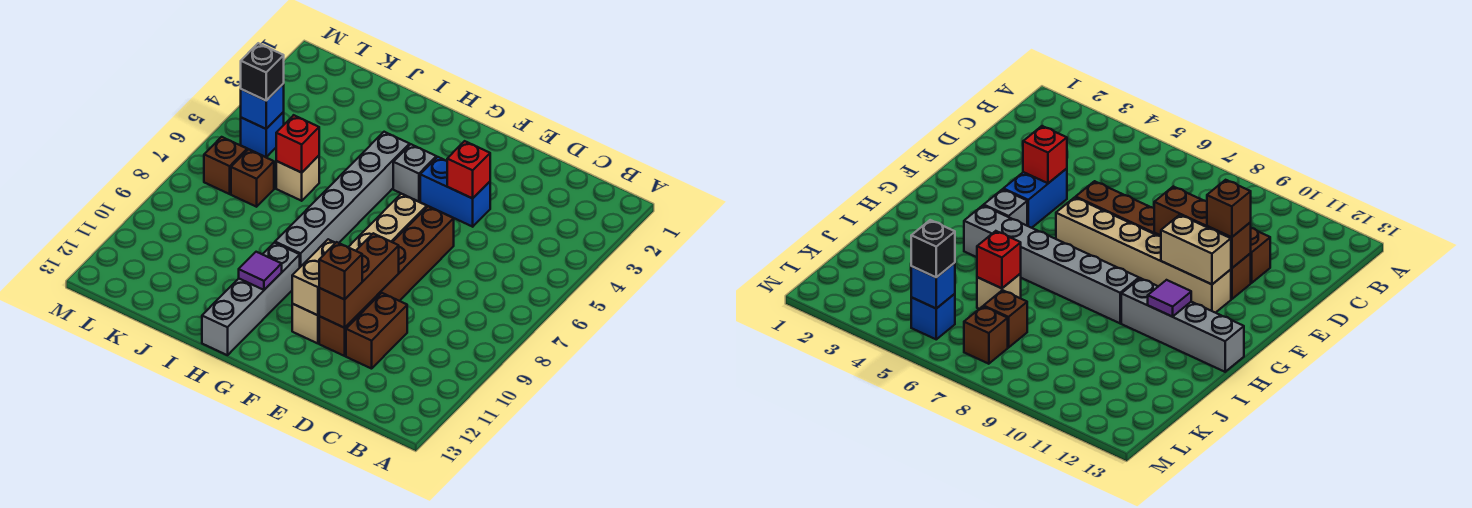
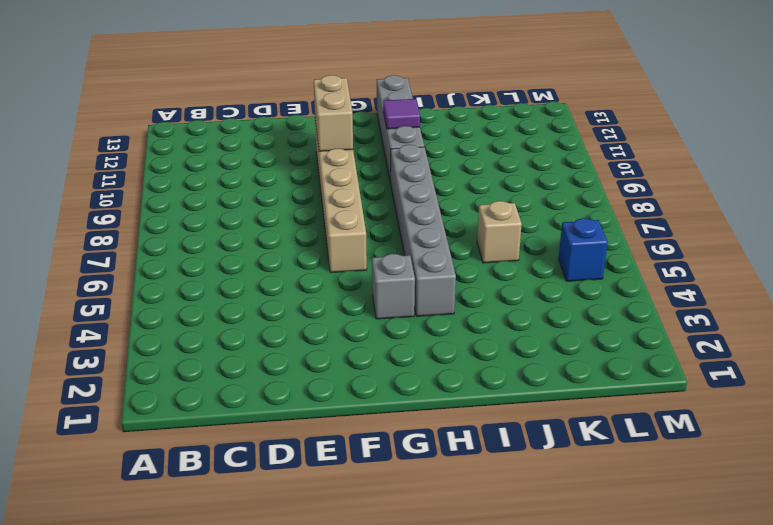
none -> brown 1x2 brick [346,293,407,369]
none -> blue 1x2 brick [420,157,490,227]
none -> brown 1x6 brick [319,206,454,356]

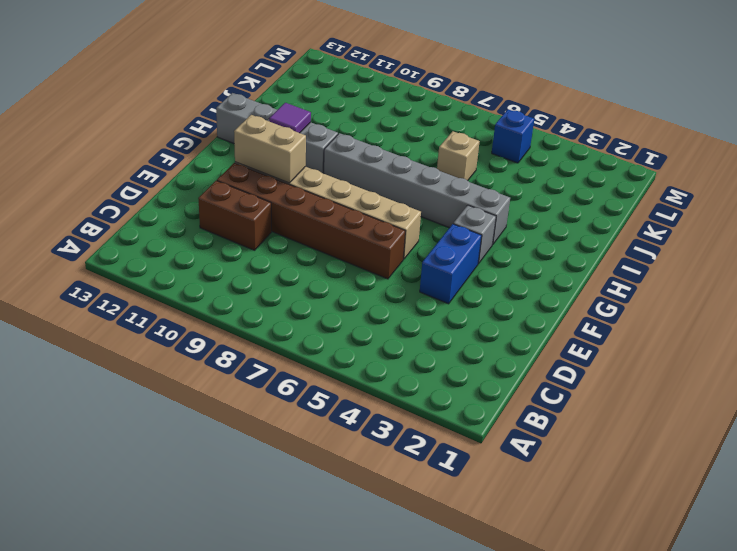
none -> brown 1x1 brick [231,149,274,207]
none -> brown 1x1 brick [204,137,247,194]
none -> red 1x1 brick [447,141,490,198]

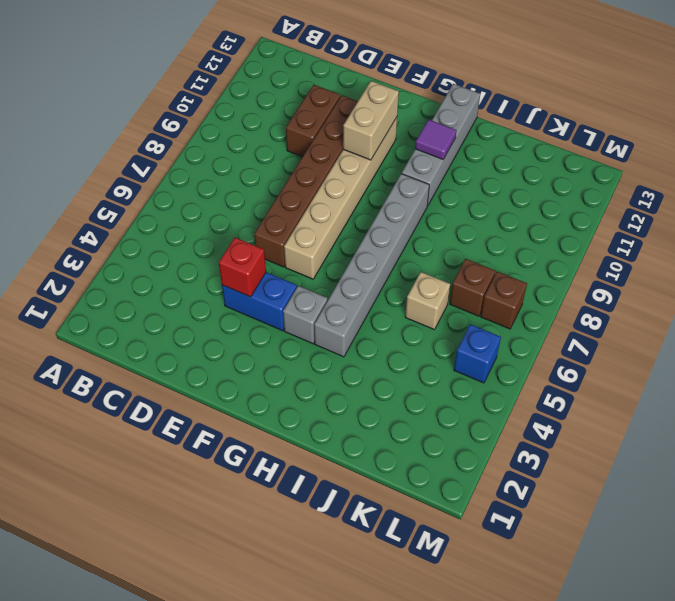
none -> brown 1x3 brick [319,233,399,328]
none -> red 1x1 brick [276,115,319,173]
none -> blue 1x1 brick [241,84,284,129]

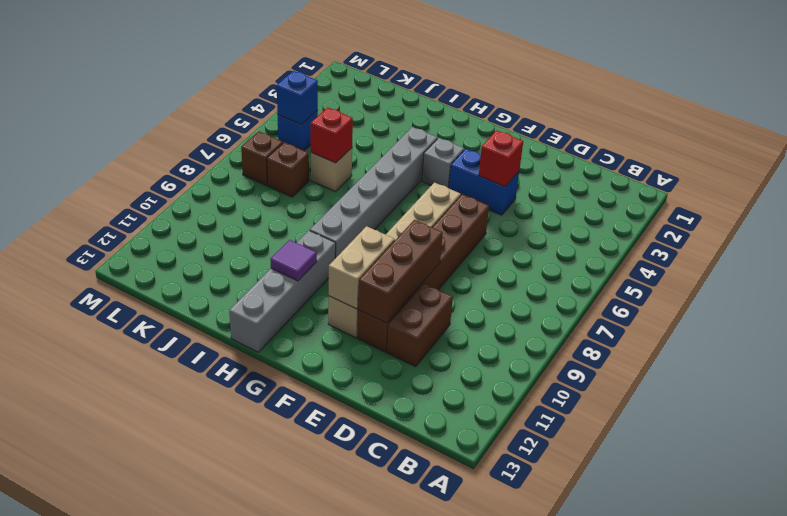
none -> brown 1x1 brick [319,242,362,299]
none -> black 1x1 brick [241,43,284,101]

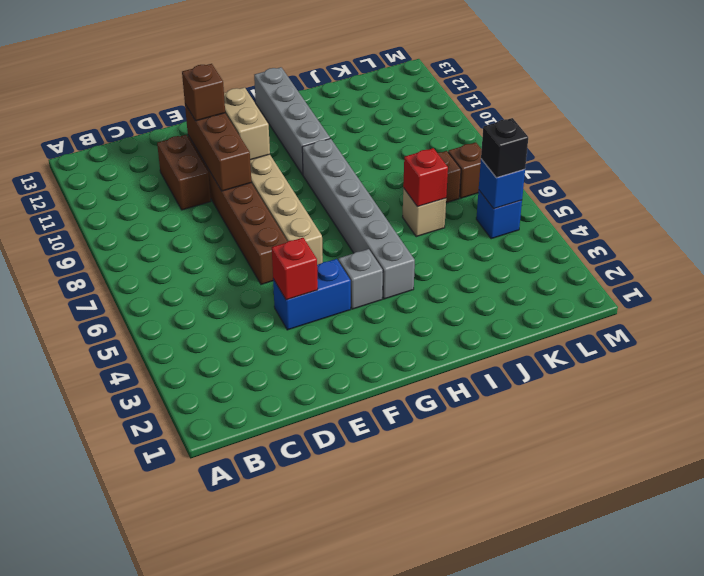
none -> purple 1x1 tile [239,252,282,290]

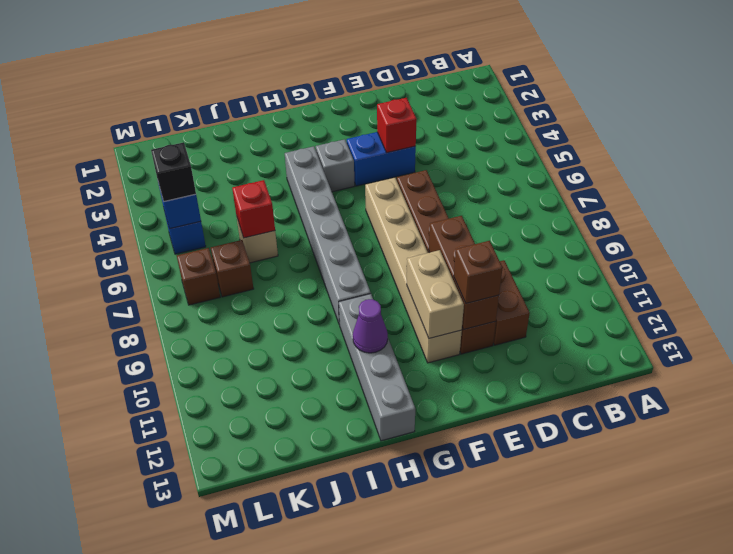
purple 1x1 cone [353,299,388,353] -> purple 1x1 tile [239,252,282,290]

